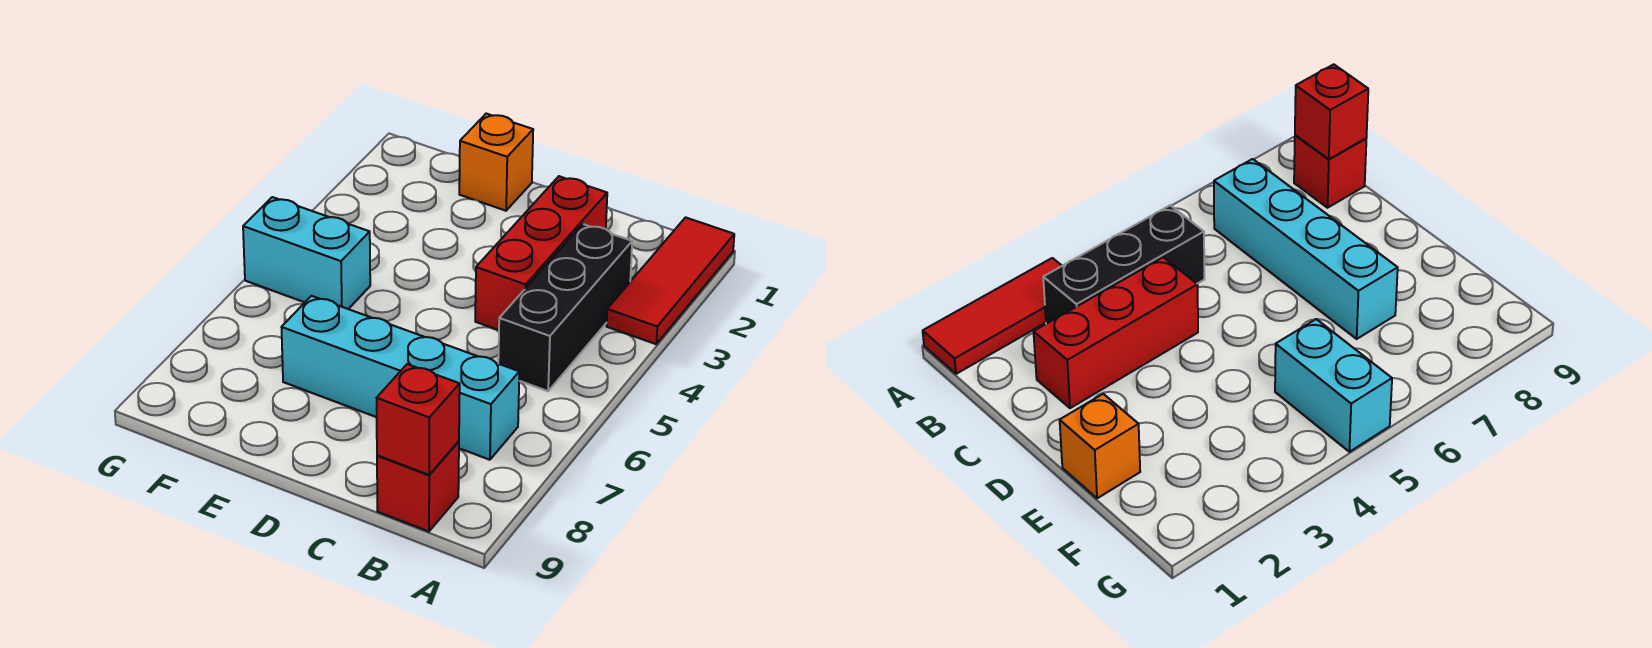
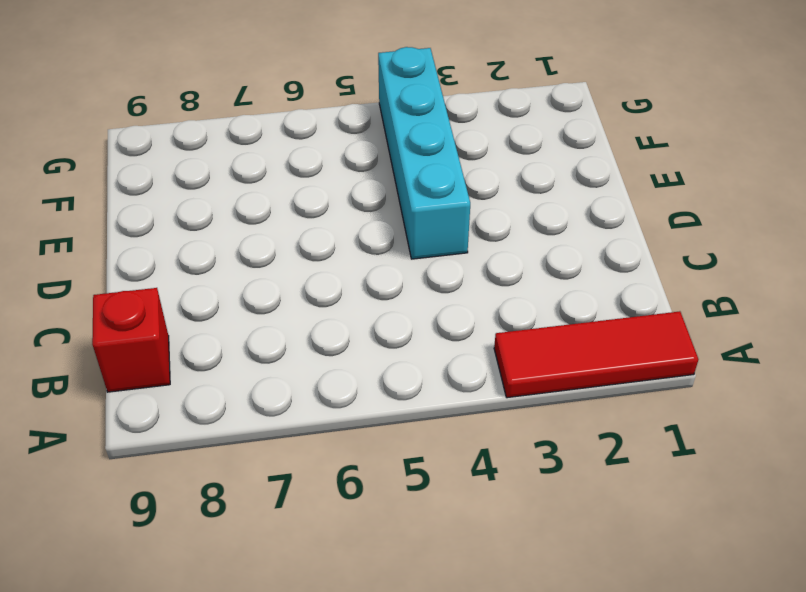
cyan 1x4 brick [378,47,470,259] -> cyan 1x4 brick moved to [282,296,519,460]
none -> black 1x3 brick [498,224,632,391]
none -> red 1x3 brick [475,176,607,330]

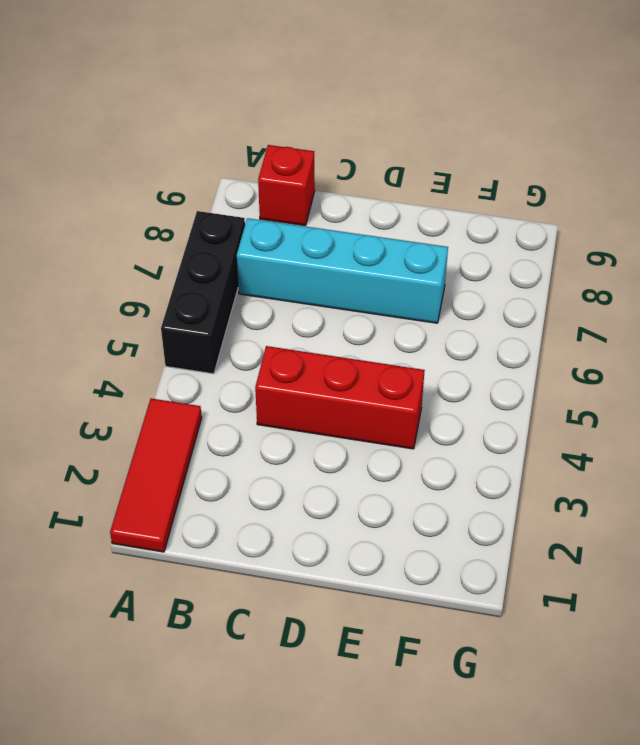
black 1x3 brick [161,211,245,374] -> black 1x3 brick moved to [498,224,632,391]
red 1x3 brick [255,346,425,449] -> red 1x3 brick turned to [475,176,607,330]
none -> orange 1x1 brick [459,114,533,211]
none -> cyan 1x2 brick [243,197,370,309]

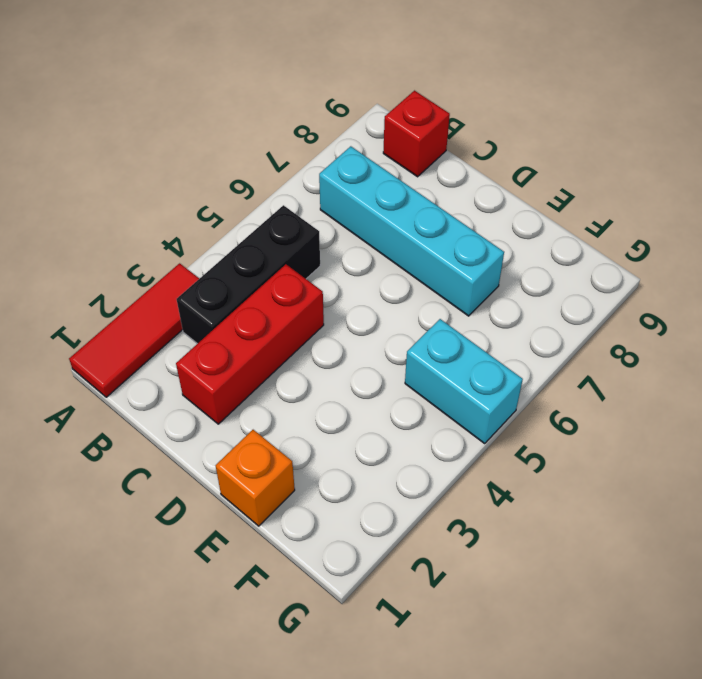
none -> red 1x1 brick [377,364,460,475]

